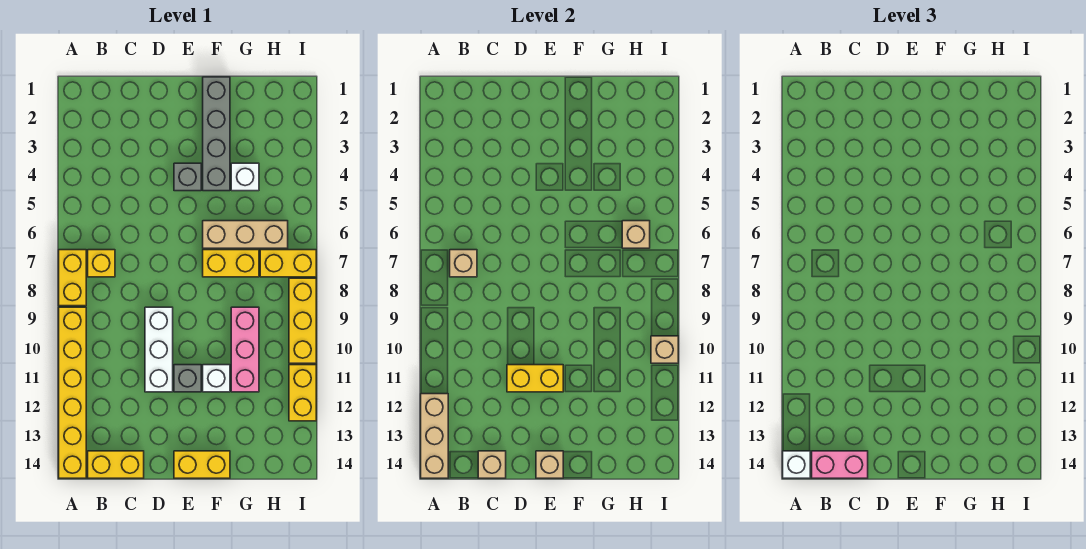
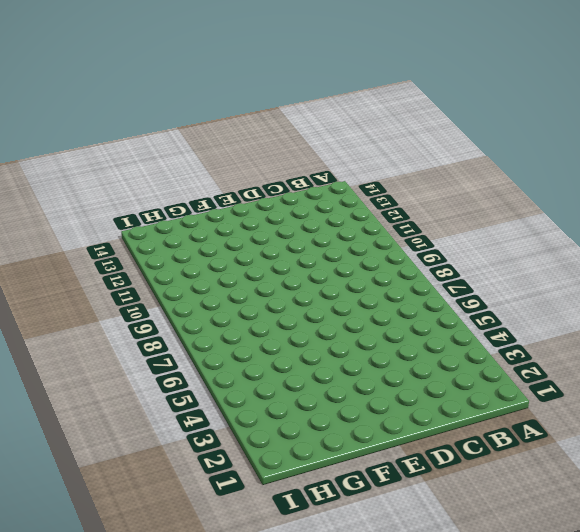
none -> yellow 1x2 brick [59,250,86,306]
none -> yellow 1x6 brick [59,307,86,478]
none -> yellow 1x1 brick [88,250,115,277]

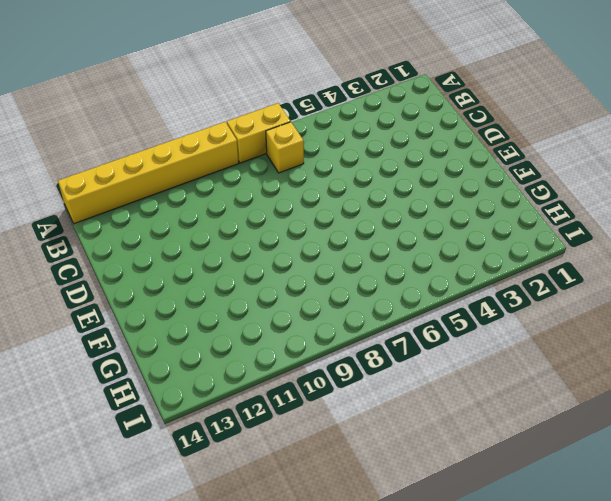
none -> yellow 1x2 brick [88,451,144,478]
none -> white 1x3 brick [145,307,173,392]
none -> grey 1x1 brick [174,163,201,191]

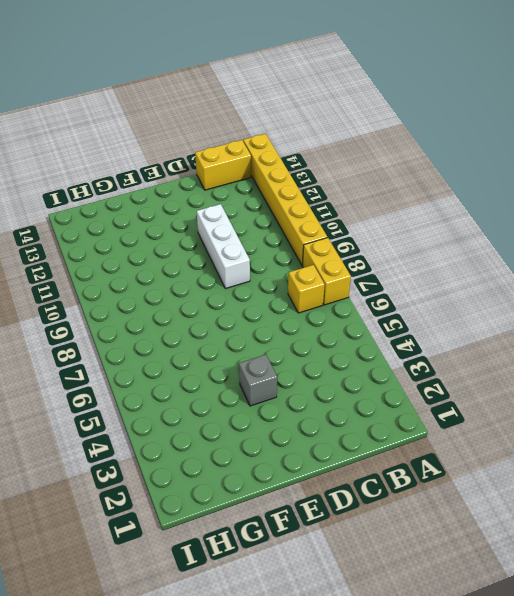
none -> grey 1x1 brick [174,365,201,392]
none -> yellow 1x2 brick [174,451,230,478]
none -> grey 1x4 brick [203,77,230,191]

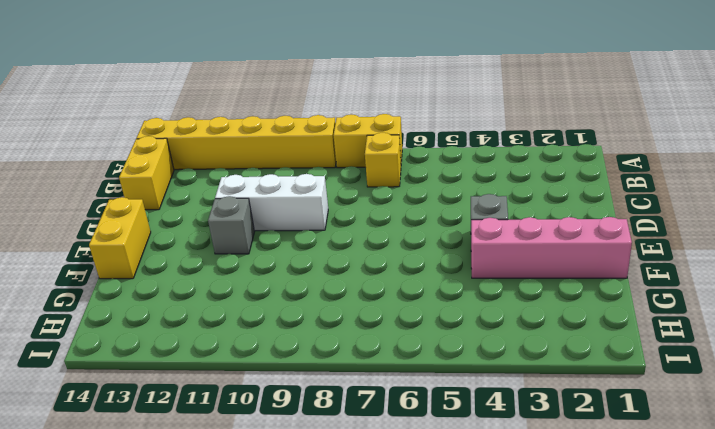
pink 1x4 brick [471,217,632,278] -> grey 1x4 brick [203,77,230,191]
none -> tan 1x3 brick [203,221,288,248]
none -> yellow 1x2 brick [203,250,259,277]
none -> white 1x1 brick [203,365,230,392]

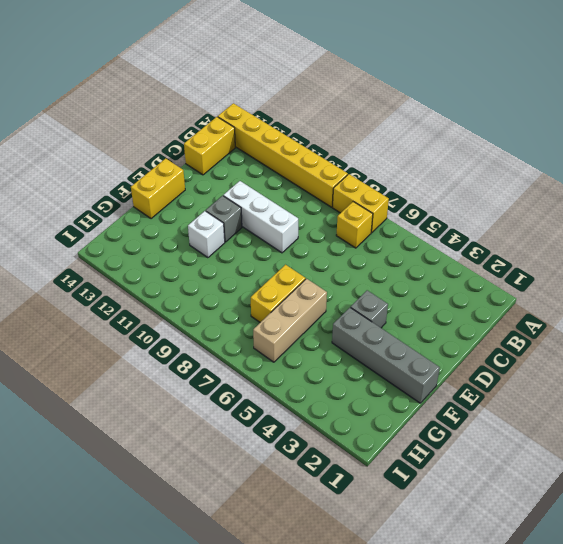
none -> white 1x1 brick [231,163,259,191]
none -> pink 1x3 brick [231,307,259,392]
none -> yellow 1x2 brick [260,250,316,277]

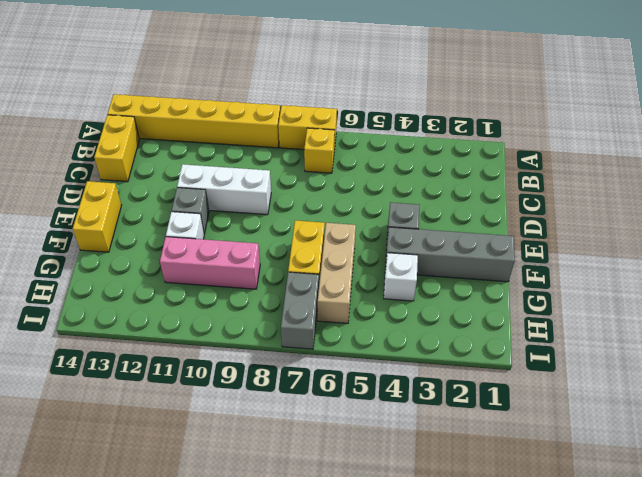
grey 1x2 brick [281,272,319,349] -> yellow 1x2 brick [260,250,316,277]
none -> yellow 1x3 brick [289,278,316,363]
none -> yellow 1x2 brick [289,365,316,421]
none -> tan 1x3 brick [421,394,448,478]

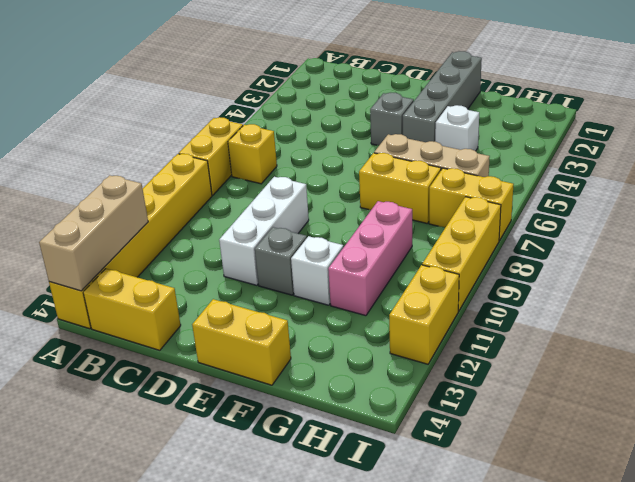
none -> tan 1x1 brick [450,250,477,277]
none -> tan 1x1 brick [478,451,506,478]
none -> yellow 1x2 brick [507,365,563,392]

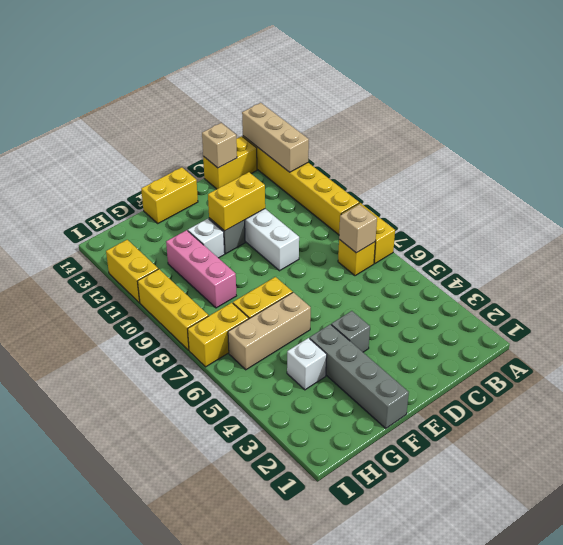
none -> tan 1x1 brick [536,451,563,478]
none -> tan 1x1 brick [622,221,650,248]
none -> tan 1x1 brick [651,336,678,363]

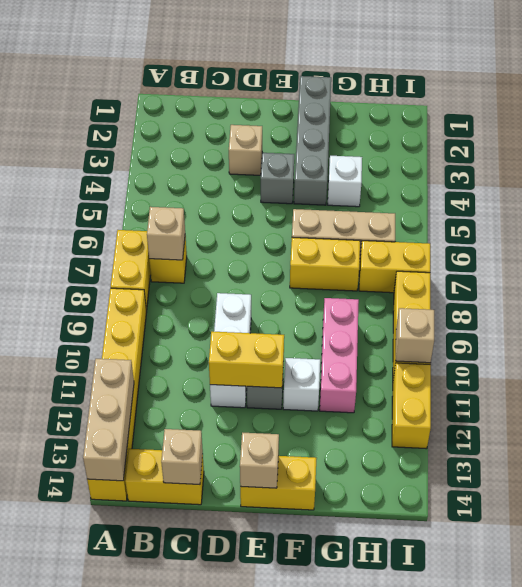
tan 1x1 brick [229,125,262,175] -> tan 1x1 brick moved to [622,221,650,248]
none -> white 1x1 brick [783,451,810,478]
none -> pink 1x2 brick [812,451,868,478]

